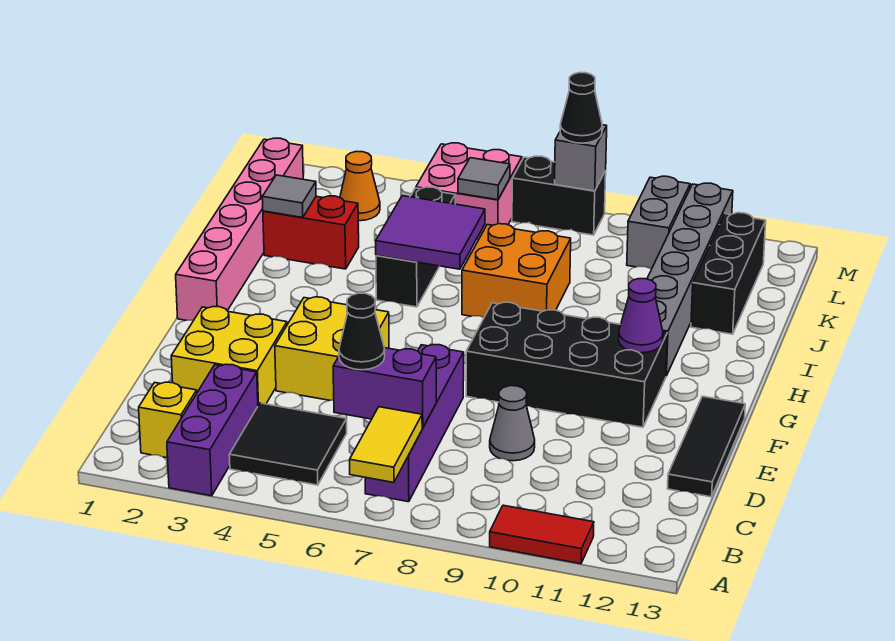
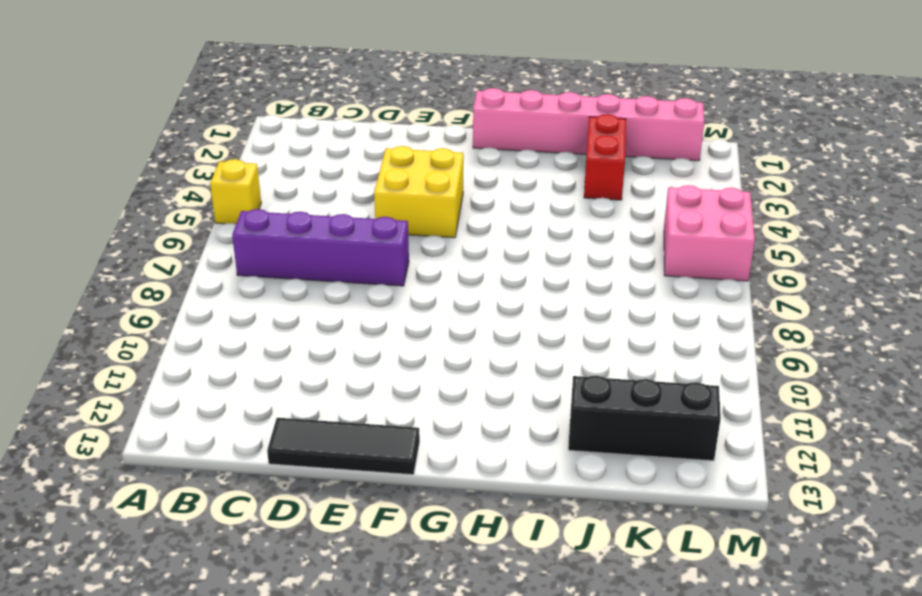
yellow 1x1 brick [210,159,261,224] -> yellow 1x1 brick moved to [139,382,197,458]
none -> purple 1x3 brick [167,364,258,496]
none -> red 1x2 tile [490,505,594,564]
none -> black 2x2 tile [229,403,347,485]

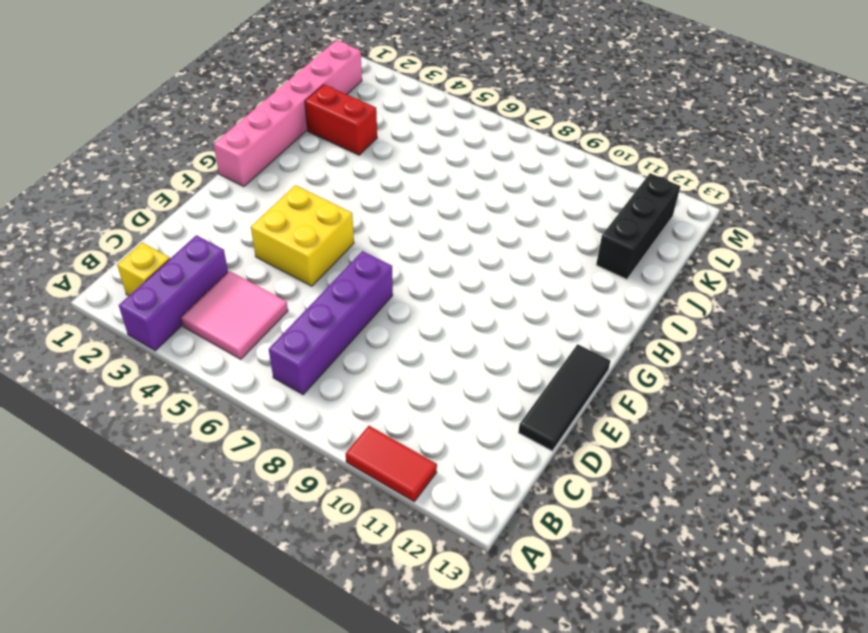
pink 2x2 tile [181,271,288,359] -> black 2x2 tile [229,403,347,485]
none -> yellow 2x2 brick [171,307,287,405]
none -> grey 1x1 cone [490,386,535,461]
none -> black 2x4 brick [466,302,667,427]

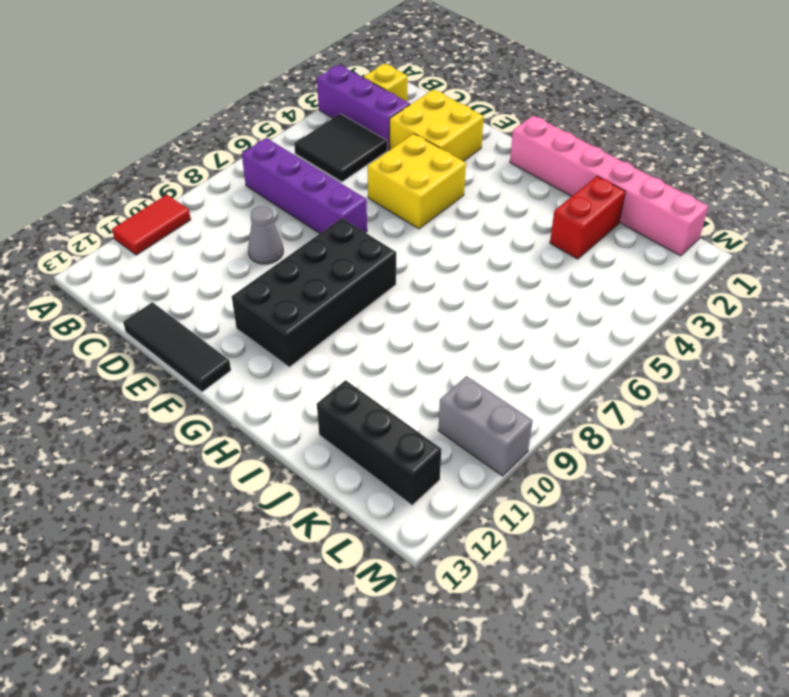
none -> grey 1x6 brick [647,183,733,376]
none -> black 1x3 brick [376,187,455,307]
none -> orange 2x2 brick [462,224,571,318]

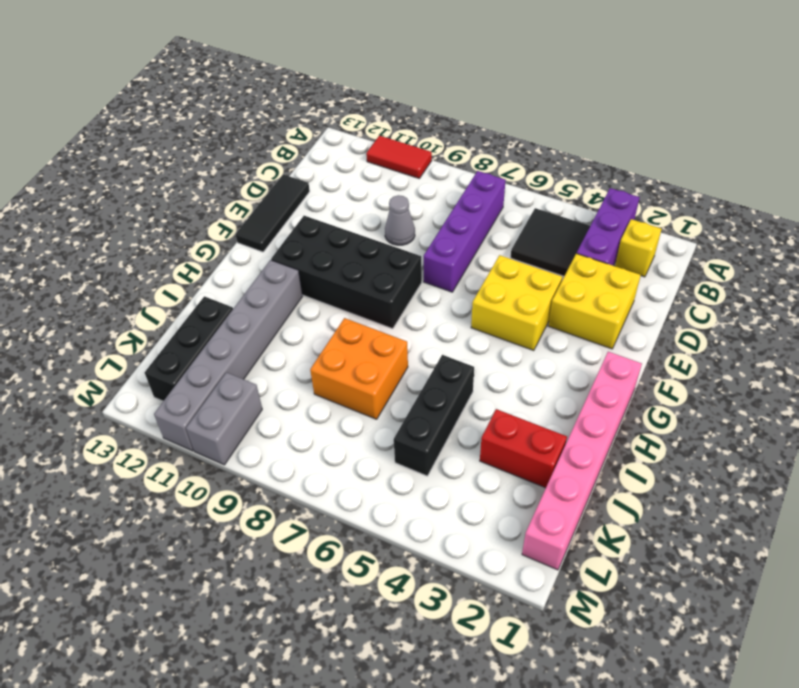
none -> orange 1x1 cone [340,151,380,221]
none -> pink 2x2 brick [416,143,522,240]
none -> black 1x2 brick [512,156,606,235]

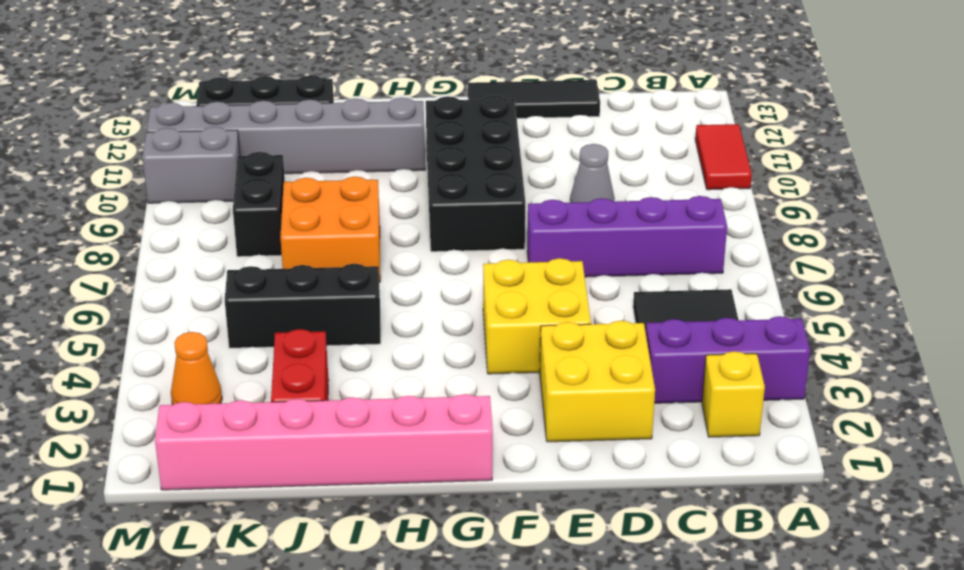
black 1x2 brick [233,152,285,257] -> black 1x2 brick moved to [512,156,606,235]
none -> pink 2x2 brick [416,143,522,240]
none -> yellow 1x2 tile [350,407,422,483]
none -> purple 1x2 brick [333,348,436,428]

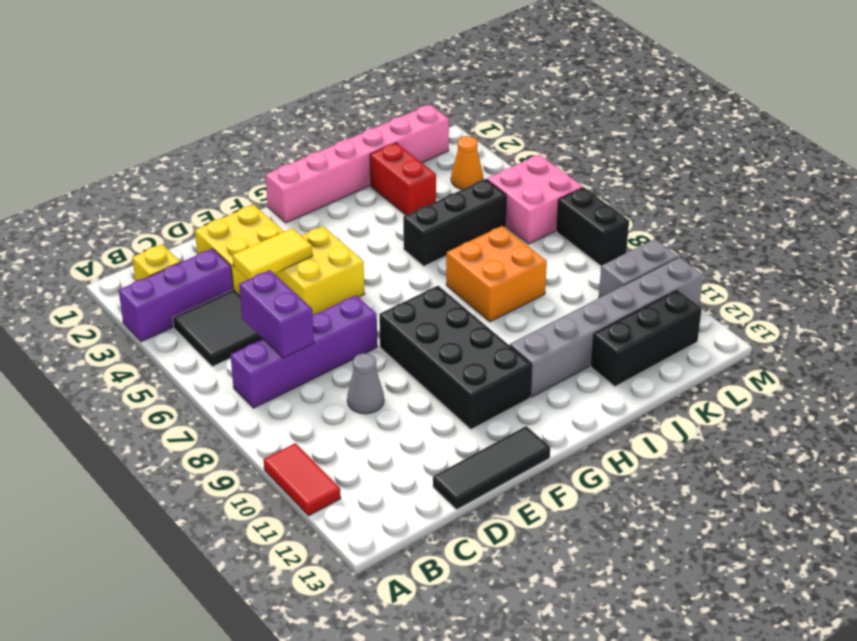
yellow 1x2 tile [232,228,313,280] -> yellow 1x2 tile moved to [350,407,422,483]
none -> purple 1x1 cone [619,279,663,353]
none -> purple 2x2 tile [376,196,485,269]
none -> grey 1x1 tile [262,175,316,217]

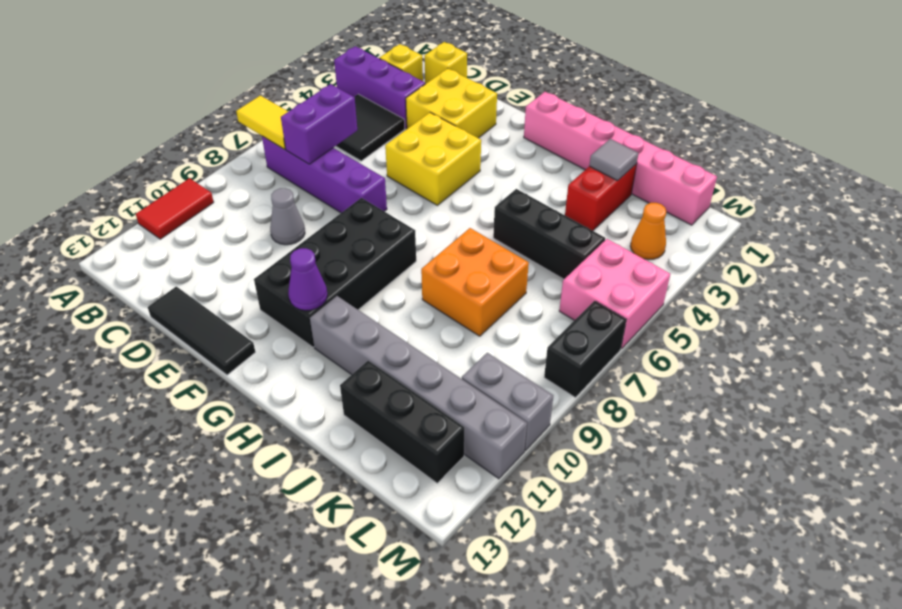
yellow 1x1 brick [424,42,467,84] -> none
none -> purple 2x2 tile [376,196,485,269]
none -> grey 1x1 tile [458,158,510,200]
none -> grey 1x1 brick [555,125,607,191]

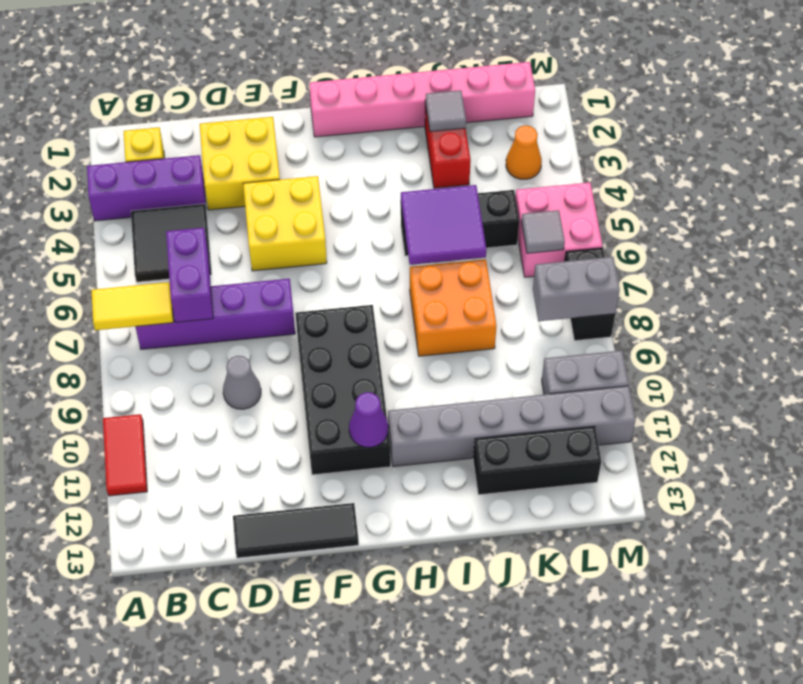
grey 1x2 brick [533,257,620,321] -> grey 1x1 brick [555,125,607,191]
none -> black 1x1 cone [339,293,385,370]
none -> black 1x1 cone [560,73,602,143]

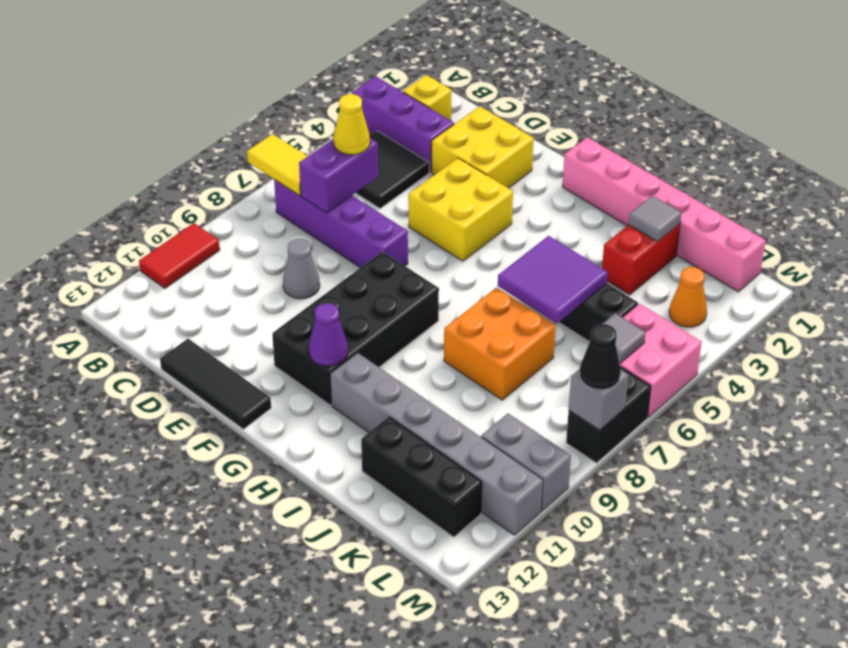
yellow 1x1 cone [334,94,370,155] -> black 1x1 cone [339,293,385,370]

